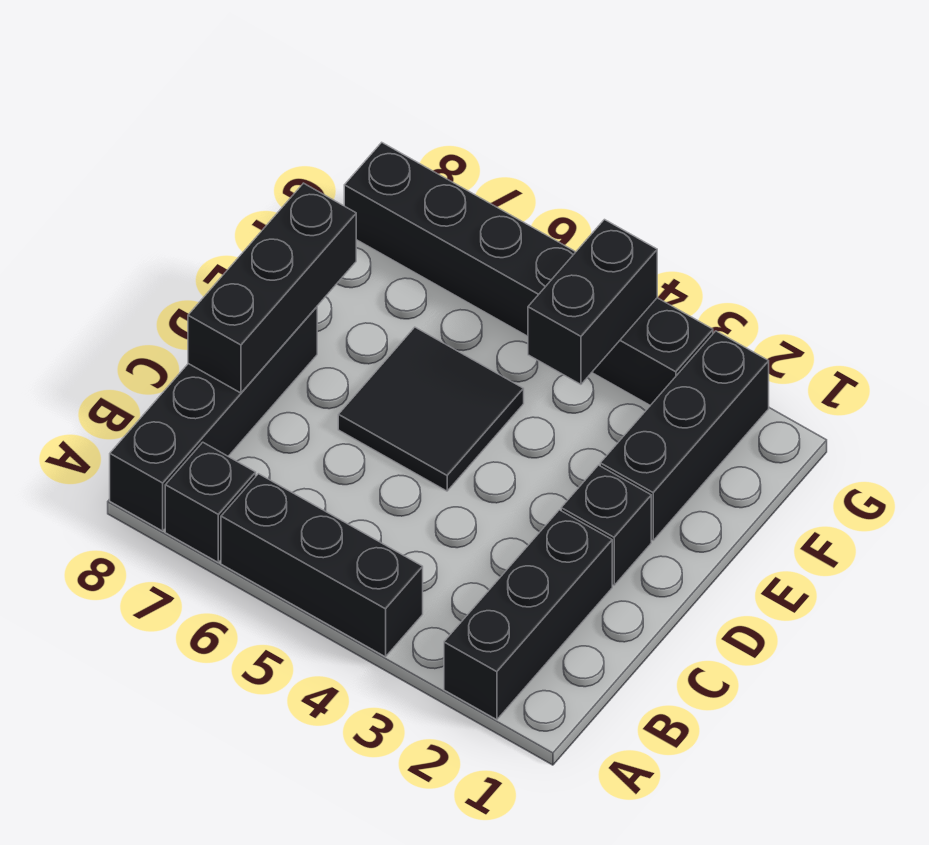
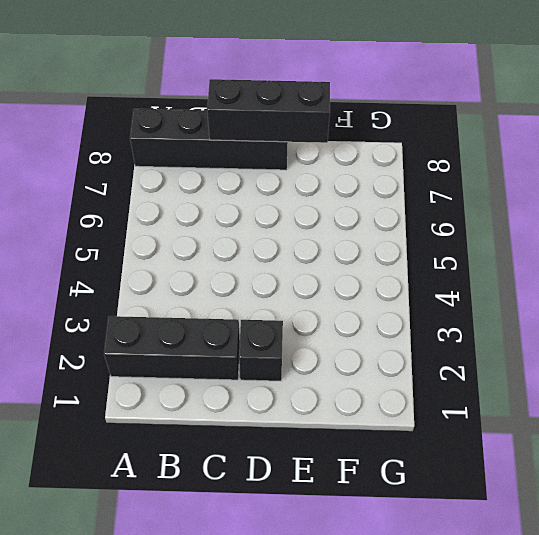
none -> black 1x3 brick [221,474,423,657]
none -> black 1x1 brick [165,442,256,562]

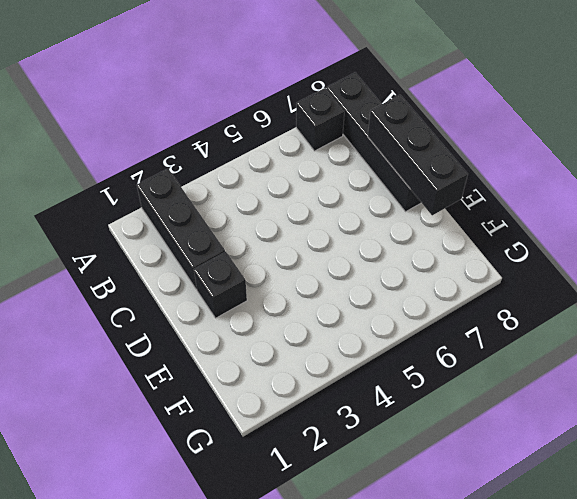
none -> black 1x3 brick [221,474,423,657]
none -> black 2x2 tile [338,327,524,491]

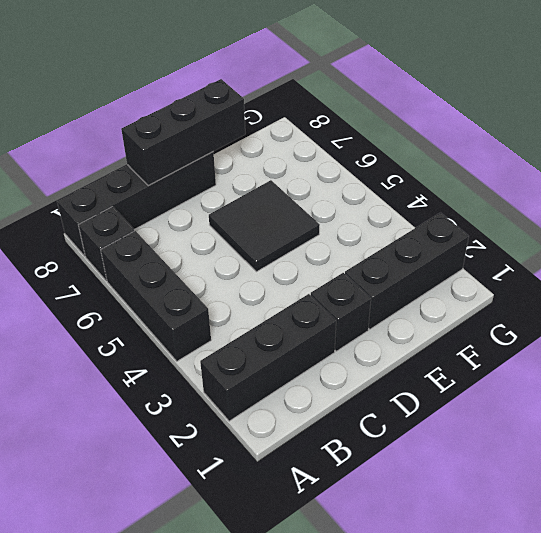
none -> black 1x6 brick [344,143,713,405]
none -> black 1x2 brick [528,220,657,384]

